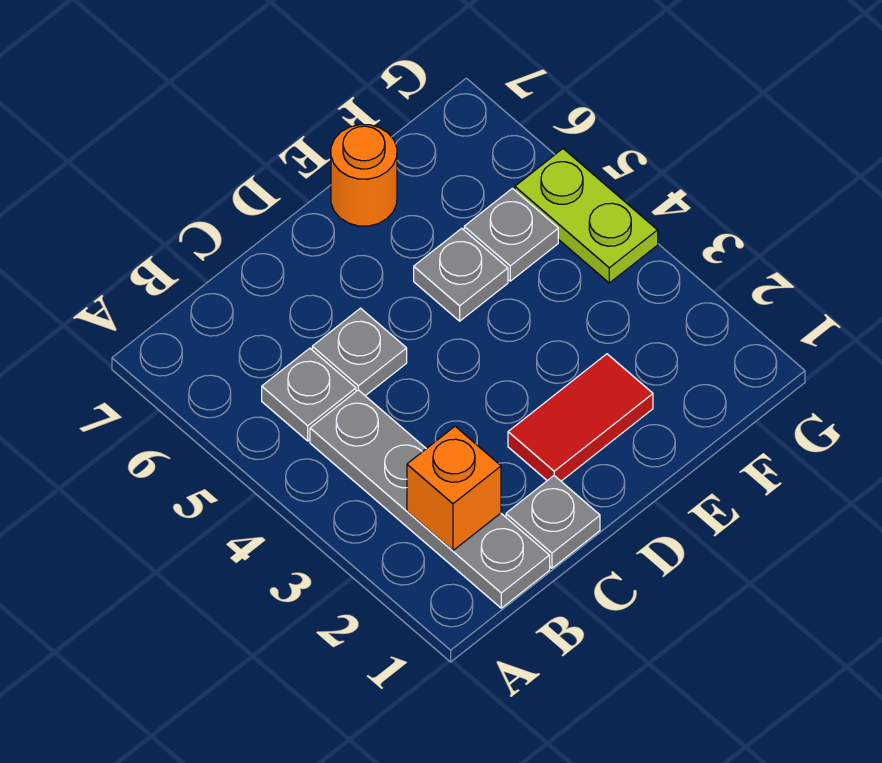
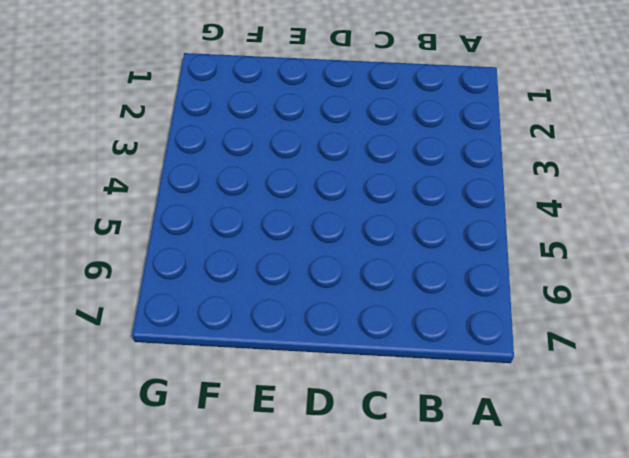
none -> grey 1x4 plate [310,390,550,608]
none -> grey 1x1 plate [262,348,356,441]

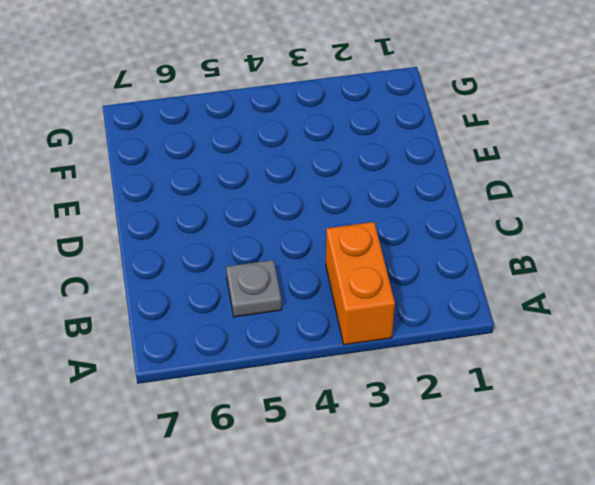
orange 1x2 brick [326,222,395,345] -> grey 1x4 plate [310,390,550,608]
none -> grey 1x1 plate [506,476,600,568]
none -> grey 1x1 plate [312,308,407,396]

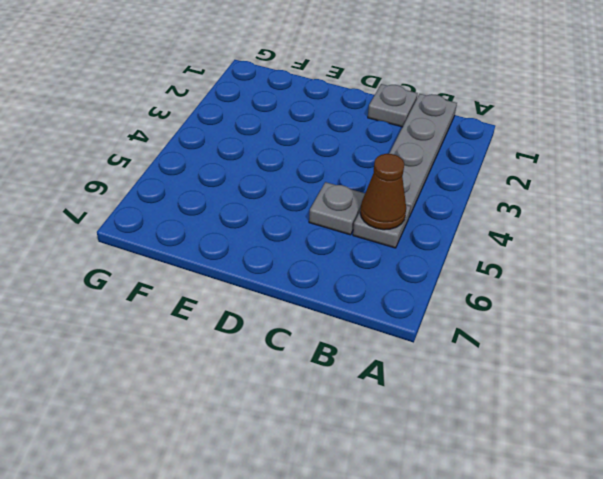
brown 1x1 cone [360,154,406,230] -> none
none -> red 1x2 tile [508,354,653,481]
none -> grey 1x1 plate [414,228,508,321]

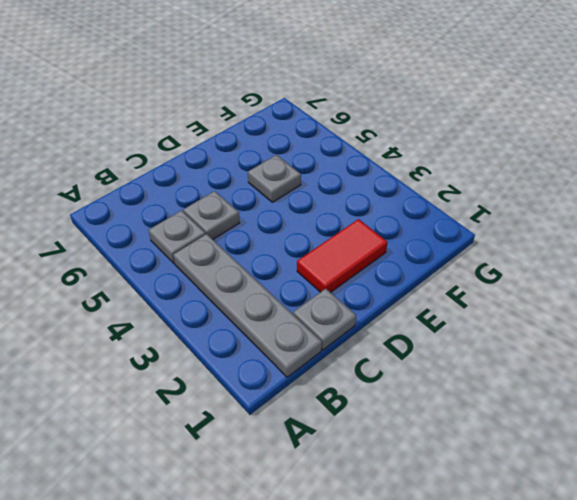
none -> orange 1x1 round brick [331,125,397,226]
none -> grey 1x1 plate [464,188,558,281]

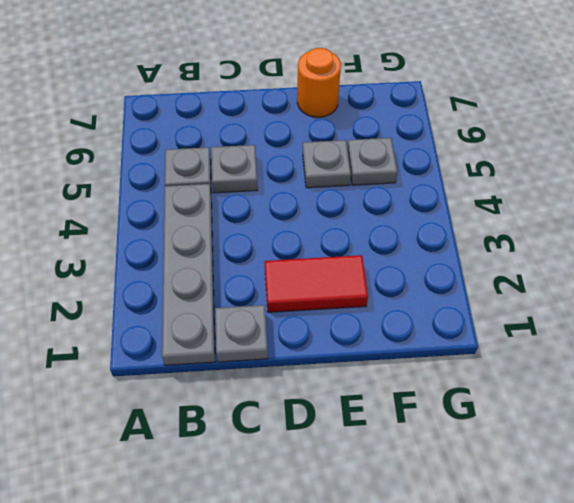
none -> lime 1x2 plate [515,149,658,283]
none -> orange 1x1 brick [407,426,501,551]

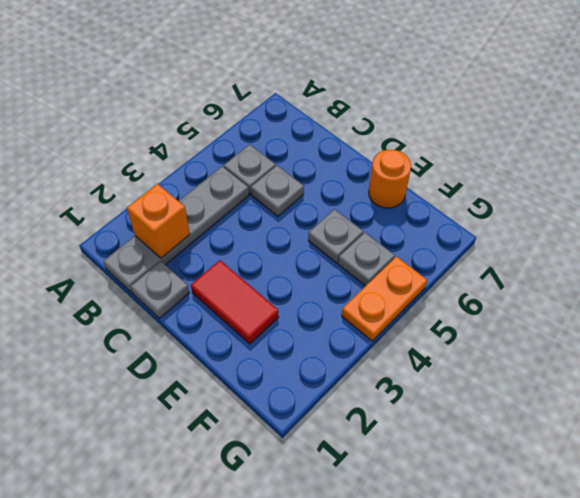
orange 1x2 plate [342,256,427,341] -> lime 1x2 plate [515,149,658,283]

